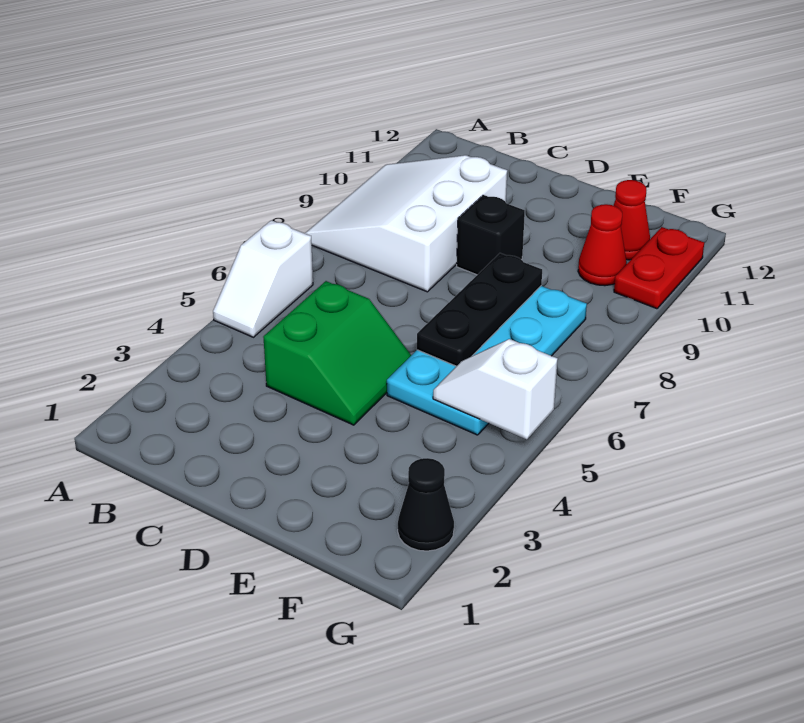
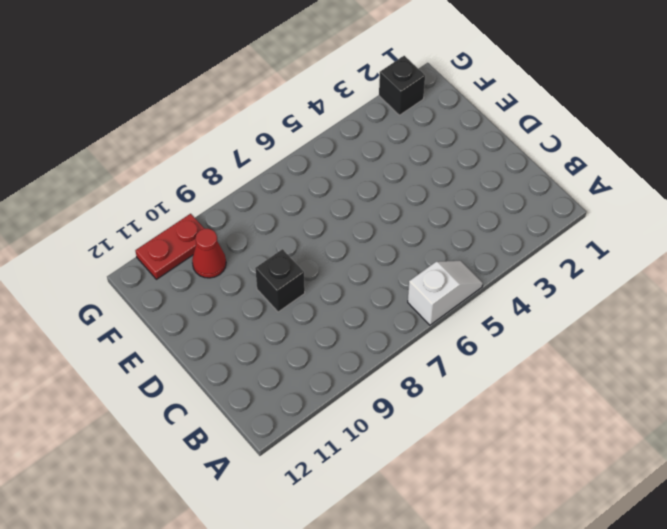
black 1x1 brick [379,56,425,115] -> black 1x1 cone [398,458,454,551]
none -> white 3x3 slope [305,155,507,292]
none -> green 2x2 slope [263,281,411,425]

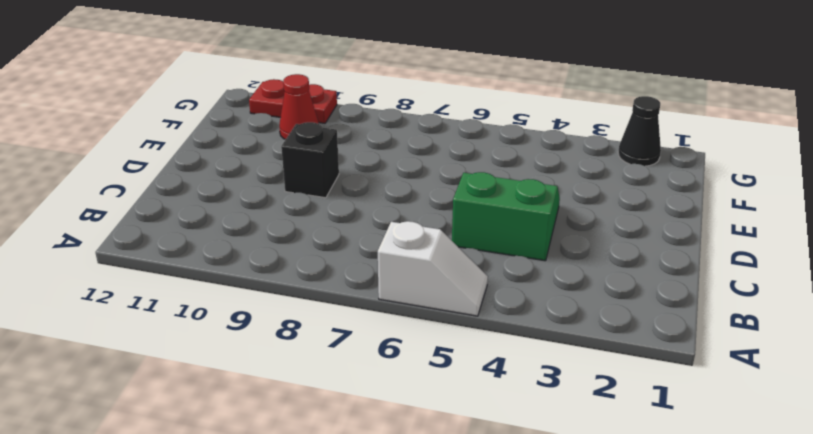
none -> white 3x3 slope [305,155,507,292]
none -> cyan 2x4 plate [387,286,587,435]

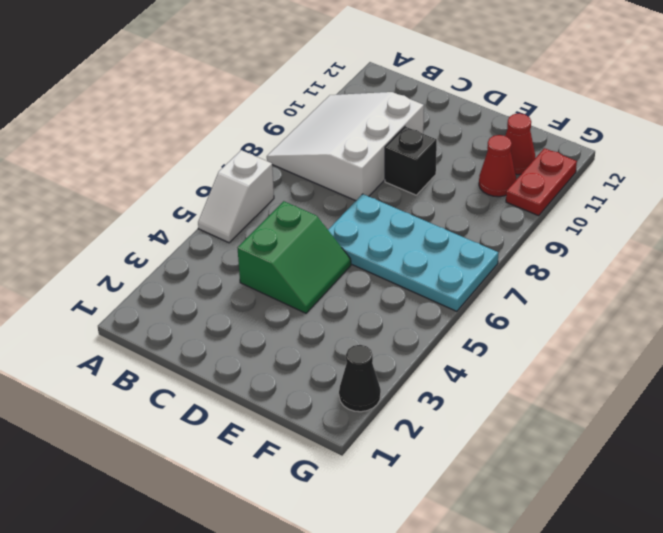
cyan 2x4 plate [328,194,498,311] -> cyan 2x4 plate turned to [387,286,587,435]
none -> black 1x3 plate [417,253,542,366]
none -> white 1x2 slope [433,339,558,439]

